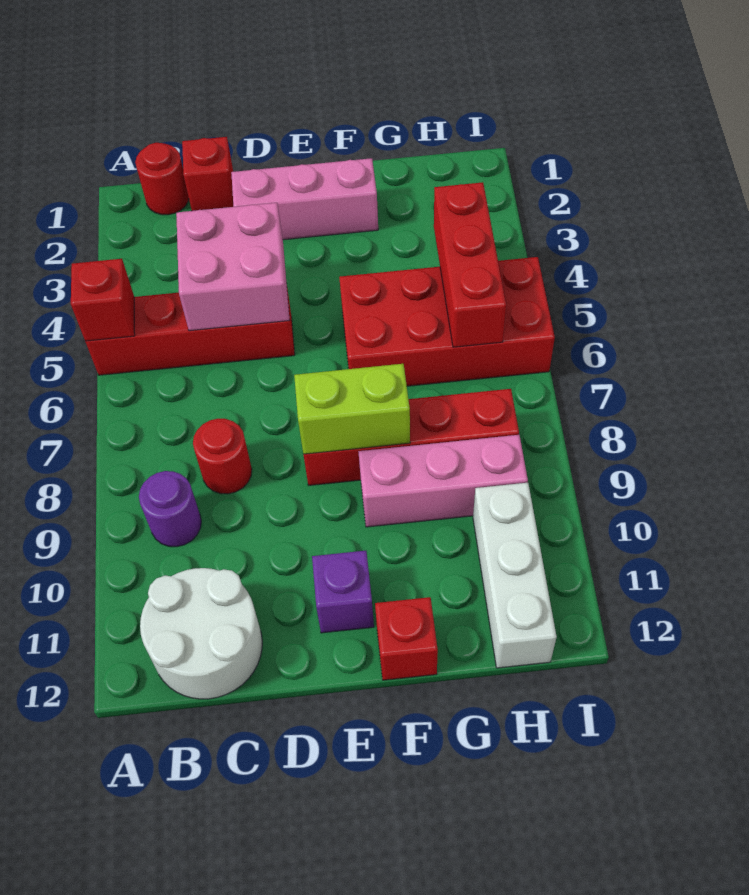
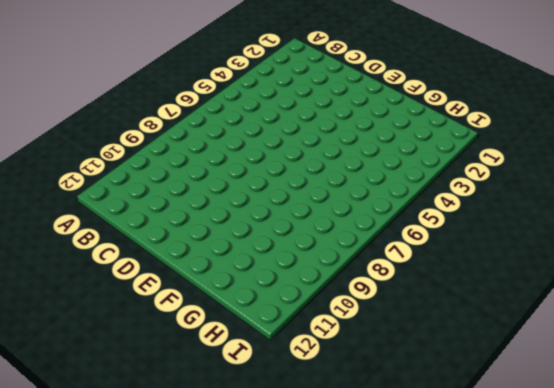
none -> red 1x4 brick [85,289,295,375]
none -> red 1x1 round brick [135,143,189,215]
none -> purple 1x1 round brick [139,471,201,547]

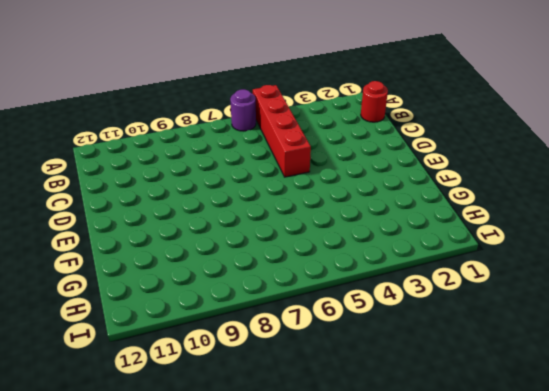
purple 1x1 round brick [230,89,256,131] -> purple 1x1 round brick moved to [139,471,201,547]
none -> white 2x2 round brick [140,568,262,699]
none -> red 1x1 brick [182,137,233,211]
none -> red 1x1 round brick [193,419,252,494]

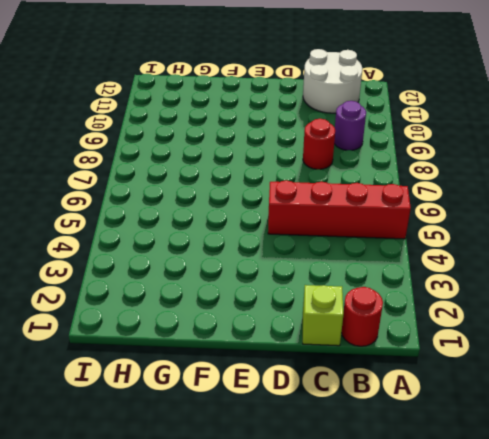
lime 1x1 brick [303,285,343,346] -> red 1x1 brick [182,137,233,211]
none -> pink 1x3 brick [231,158,378,240]
none -> red 1x4 brick [303,389,519,485]
none -> purple 1x1 brick [312,551,374,633]

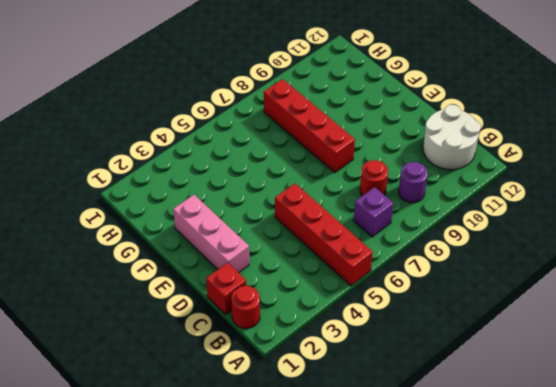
purple 1x1 brick [354,187,394,237] -> purple 1x1 brick moved to [312,551,374,633]
none -> red 2x4 brick [339,257,555,386]
none -> pink 1x3 brick [358,435,528,527]
none -> red 1x1 brick [375,597,438,680]

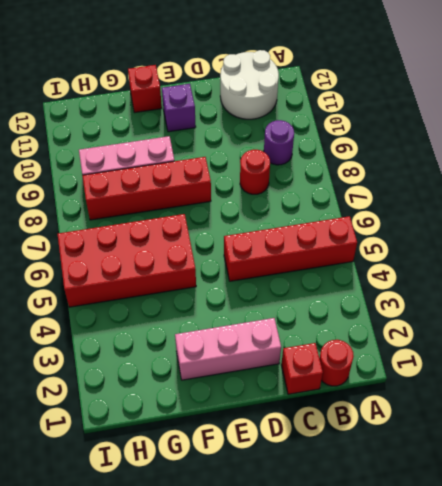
none -> white 1x3 brick [473,483,557,668]
none -> red 1x1 brick [71,259,135,341]
none -> pink 2x2 brick [176,203,290,331]

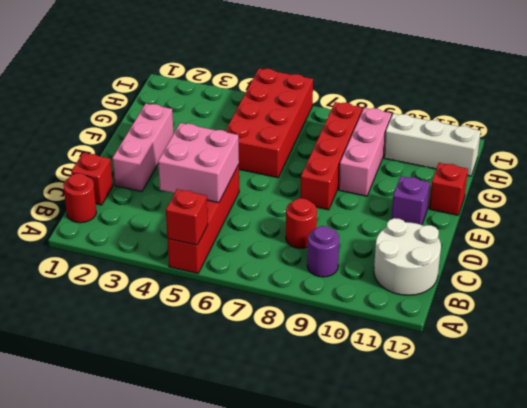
none -> lime 1x2 brick [294,364,410,454]
none -> red 1x3 brick [434,182,506,347]

